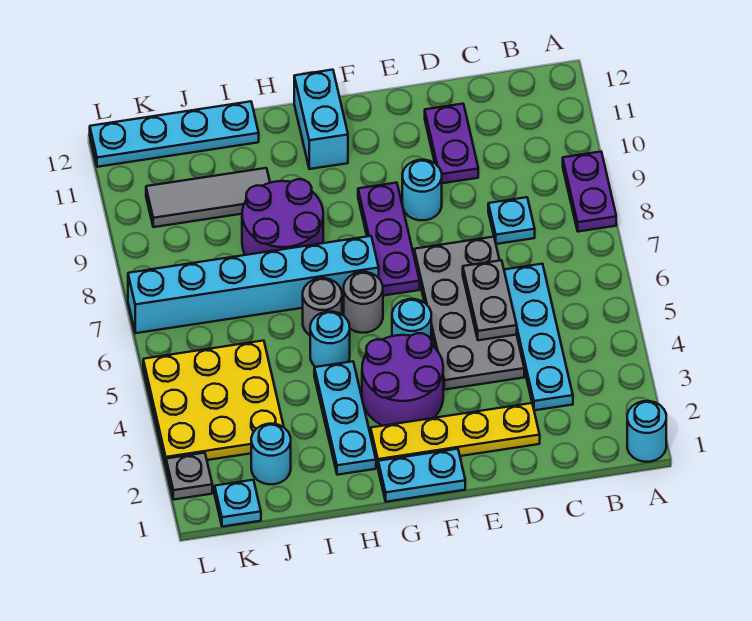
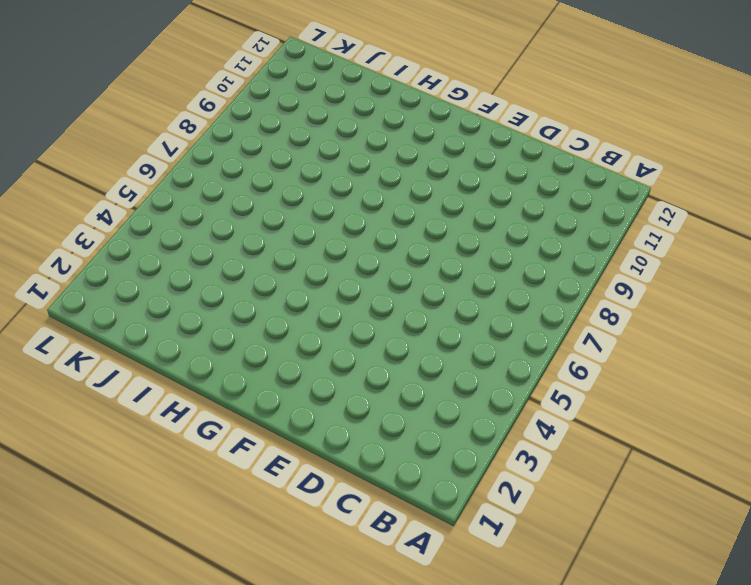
none -> cyan 1x1 round brick [627,401,666,462]
none -> purple 1x2 plate [563,152,616,232]
none -> cyan 1x4 plate [504,264,573,410]

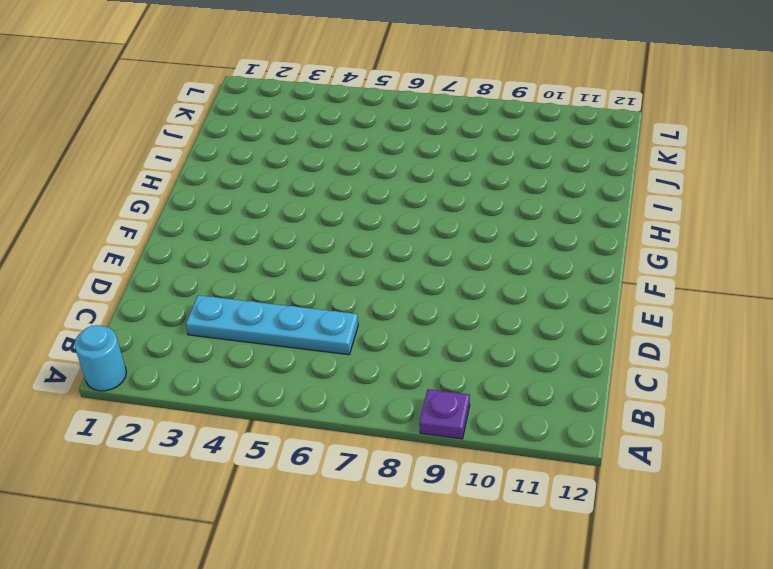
purple 1x1 plate [419,389,470,439] -> purple 1x2 plate [563,152,616,232]
none -> cyan 1x1 plate [488,197,535,244]
none -> yellow 1x4 plate [371,403,540,467]
none -> grey 2x4 plate [414,237,524,389]

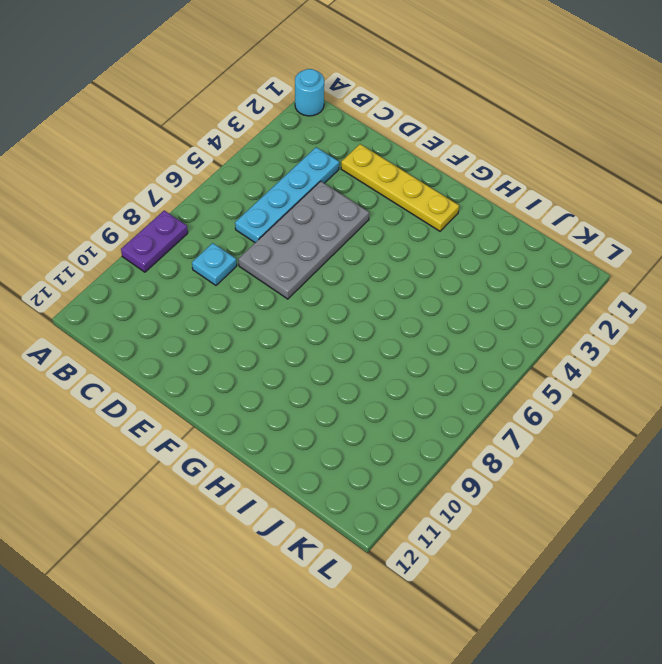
none -> purple 1x2 plate [425,104,478,183]
none -> cyan 1x1 round brick [402,160,442,220]
none -> cyan 1x2 plate [378,449,465,502]

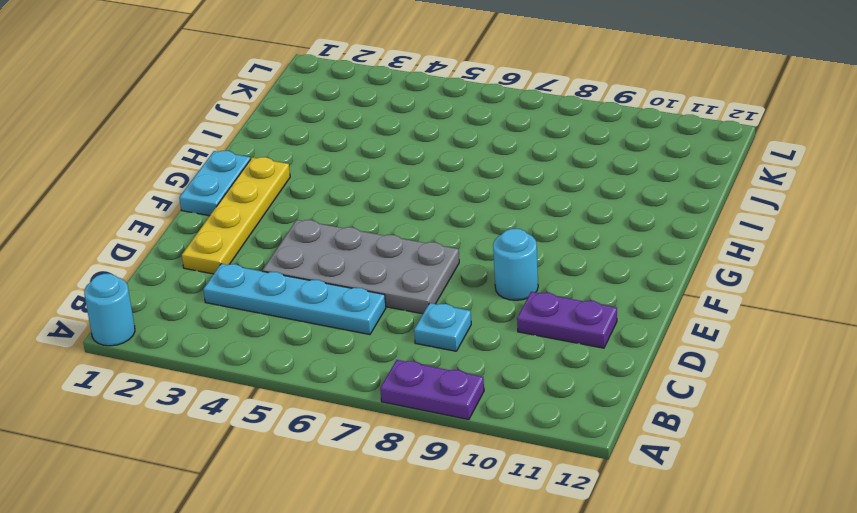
none -> purple 2x2 round brick [362,333,443,426]
none -> cyan 1x1 round brick [392,299,431,339]
none -> purple 1x3 plate [358,183,420,296]

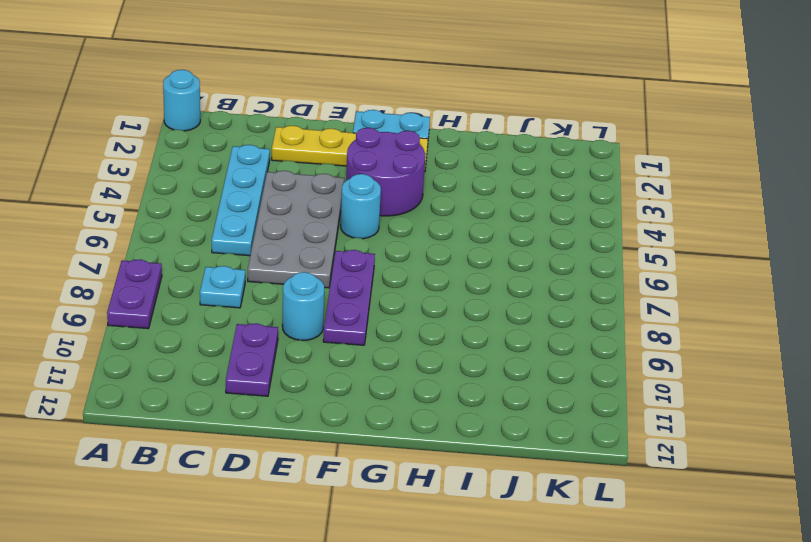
none -> grey 1x1 round brick [344,272,383,333]
none -> cyan 1x6 brick [128,236,379,333]
none -> cyan 1x2 brick [294,70,348,169]

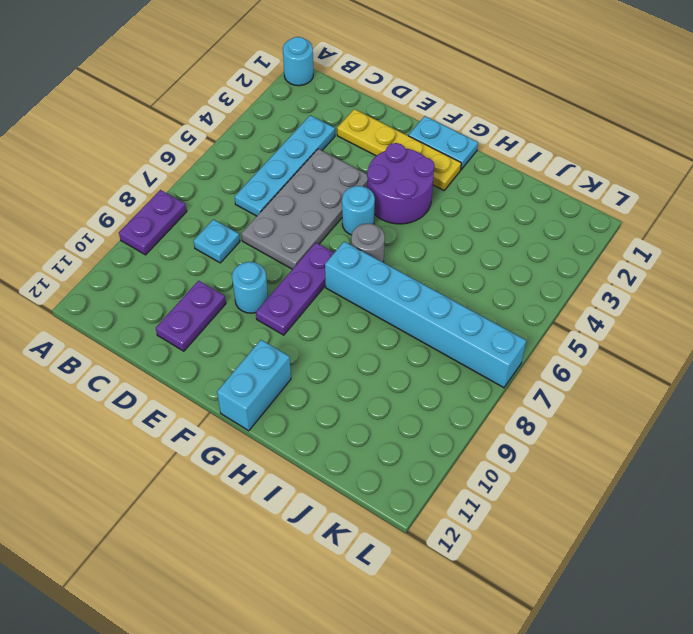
none -> cyan 1x3 plate [314,361,376,475]
none -> cyan 1x1 round brick [310,311,350,367]
none -> grey 1x1 round brick [303,278,342,335]

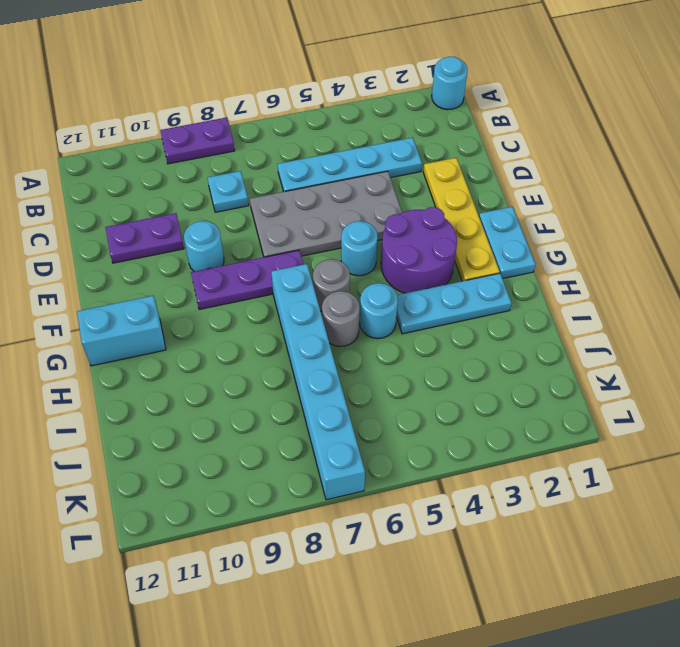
none -> purple 2x2 round brick [242,179,323,255]
none -> grey 1x3 tile [146,168,270,227]
none -> cyan 1x4 plate [90,101,259,167]

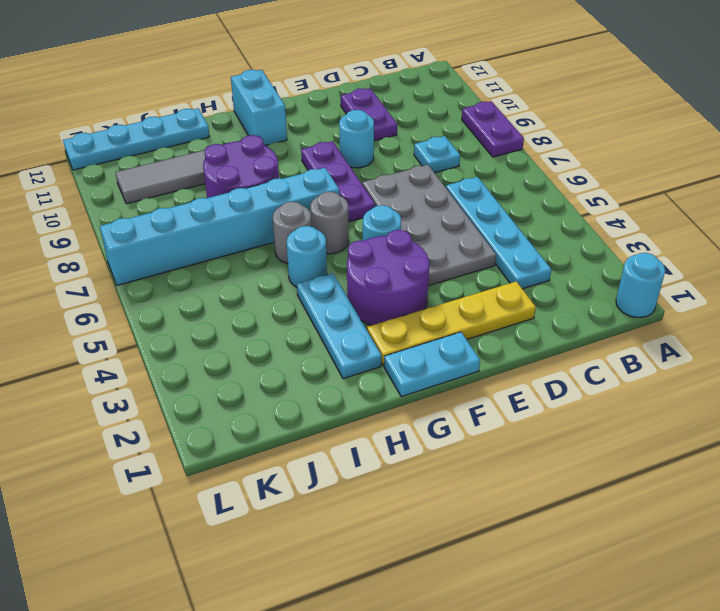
none -> cyan 1x1 round brick [251,424,291,484]
none -> yellow 3x3 plate [143,341,284,465]
none -> cyan 1x1 plate [215,480,261,527]

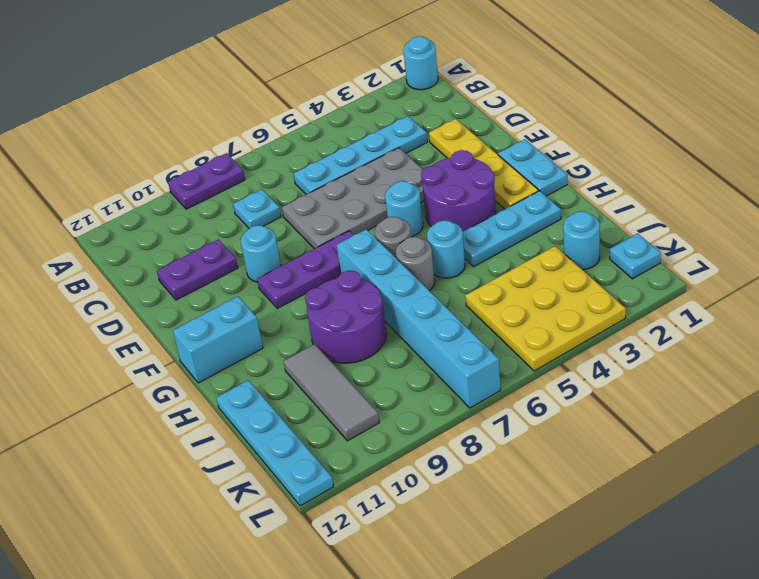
none -> grey 1x1 plate [166,453,212,499]
none -> grey 1x2 plate [463,260,517,340]

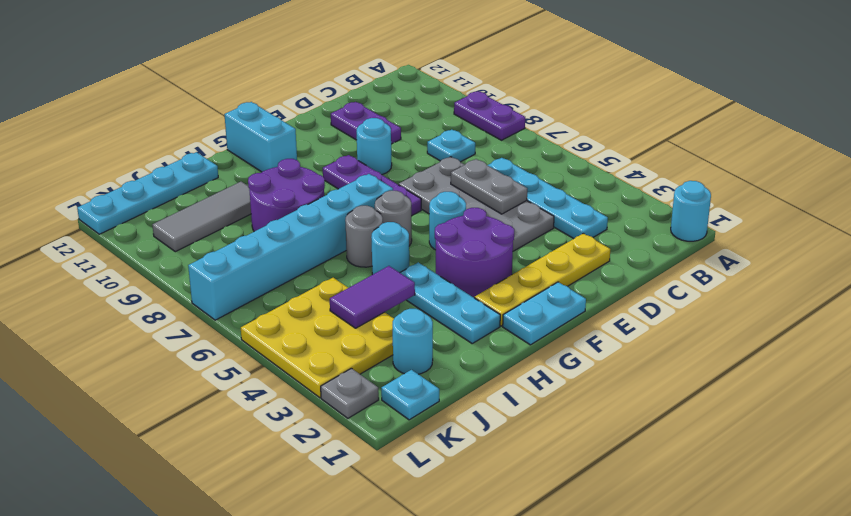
purple 1x2 tile [330,266,415,328] -> none

